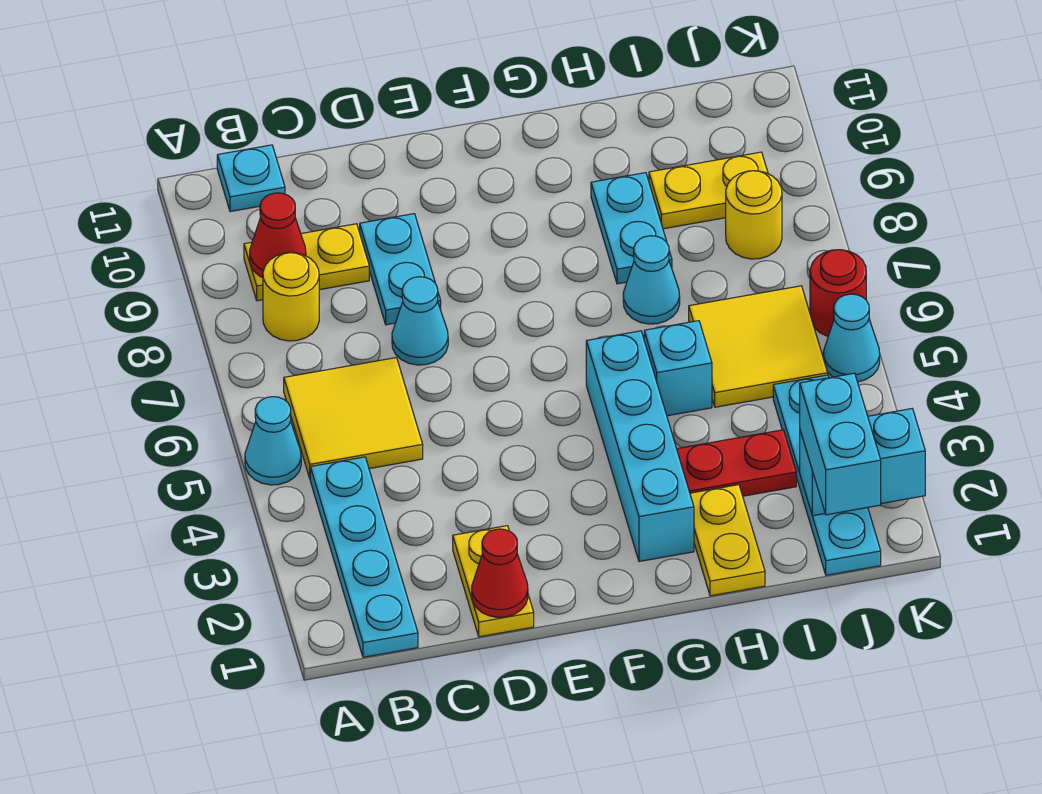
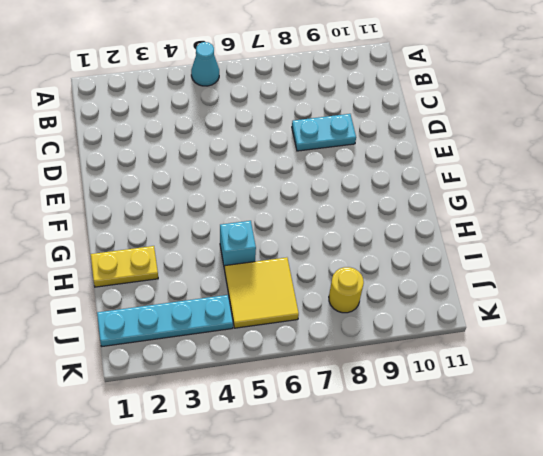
none -> cyan 1x4 plate [310,457,418,657]
none -> yellow 2x2 tile [284,358,423,478]
none -> yellow 1x1 round brick [263,253,319,341]

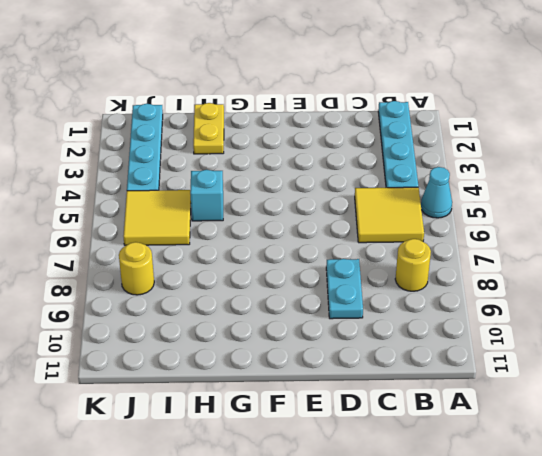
none -> yellow 1x2 plate [244,224,369,301]
none -> cyan 1x1 plate [217,145,285,212]
none -> yellow 1x2 plate [453,526,534,637]

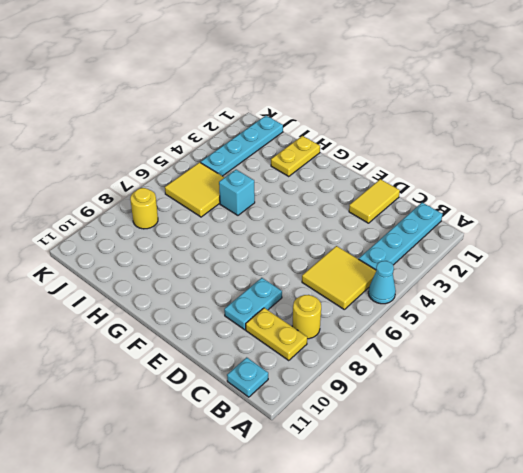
yellow 1x2 tile [349,179,400,223] -> yellow 1x2 plate [453,526,534,637]
none -> cyan 1x1 cone [392,277,448,365]
none -> cyan 1x4 brick [586,331,694,562]
none -> red 1x2 plate [677,430,796,496]

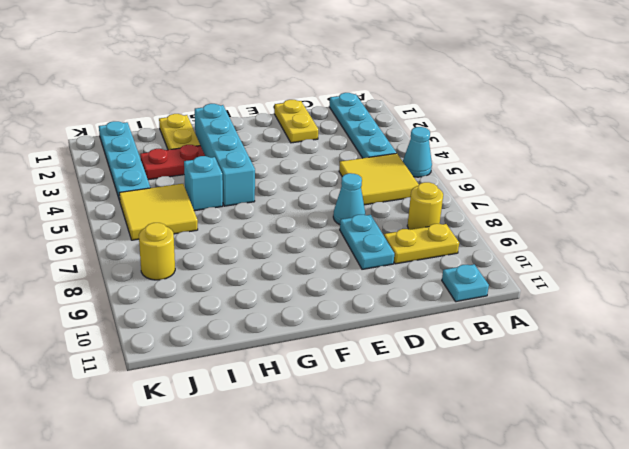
none -> cyan 1x1 cone [623,236,680,324]
none -> cyan 1x2 plate [591,173,672,284]
none -> yellow 1x2 plate [649,152,768,229]

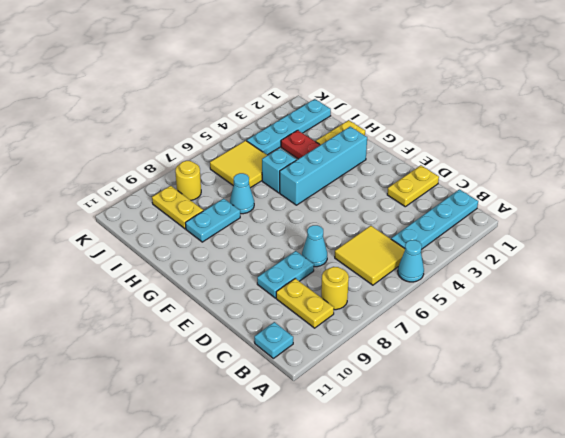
none -> cyan 1x1 cone [823,294,880,382]
none -> red 1x1 round brick [810,250,866,336]
none -> red 1x1 cone [250,193,306,278]

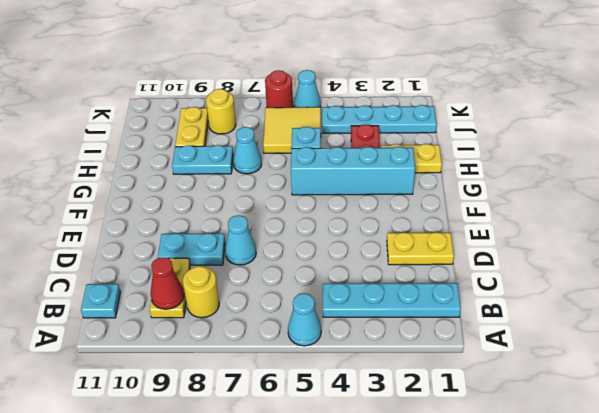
none -> yellow 2x2 tile [284,358,423,478]
none -> red 1x1 cone [472,529,528,617]
none -> cyan 1x2 brick [800,409,925,516]

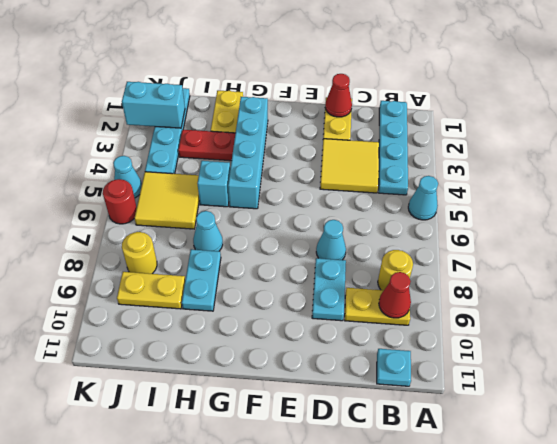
yellow 2x2 tile [320,139,379,193] -> yellow 2x2 tile moved to [284,358,423,478]
none -> cyan 1x2 brick [800,373,881,515]

